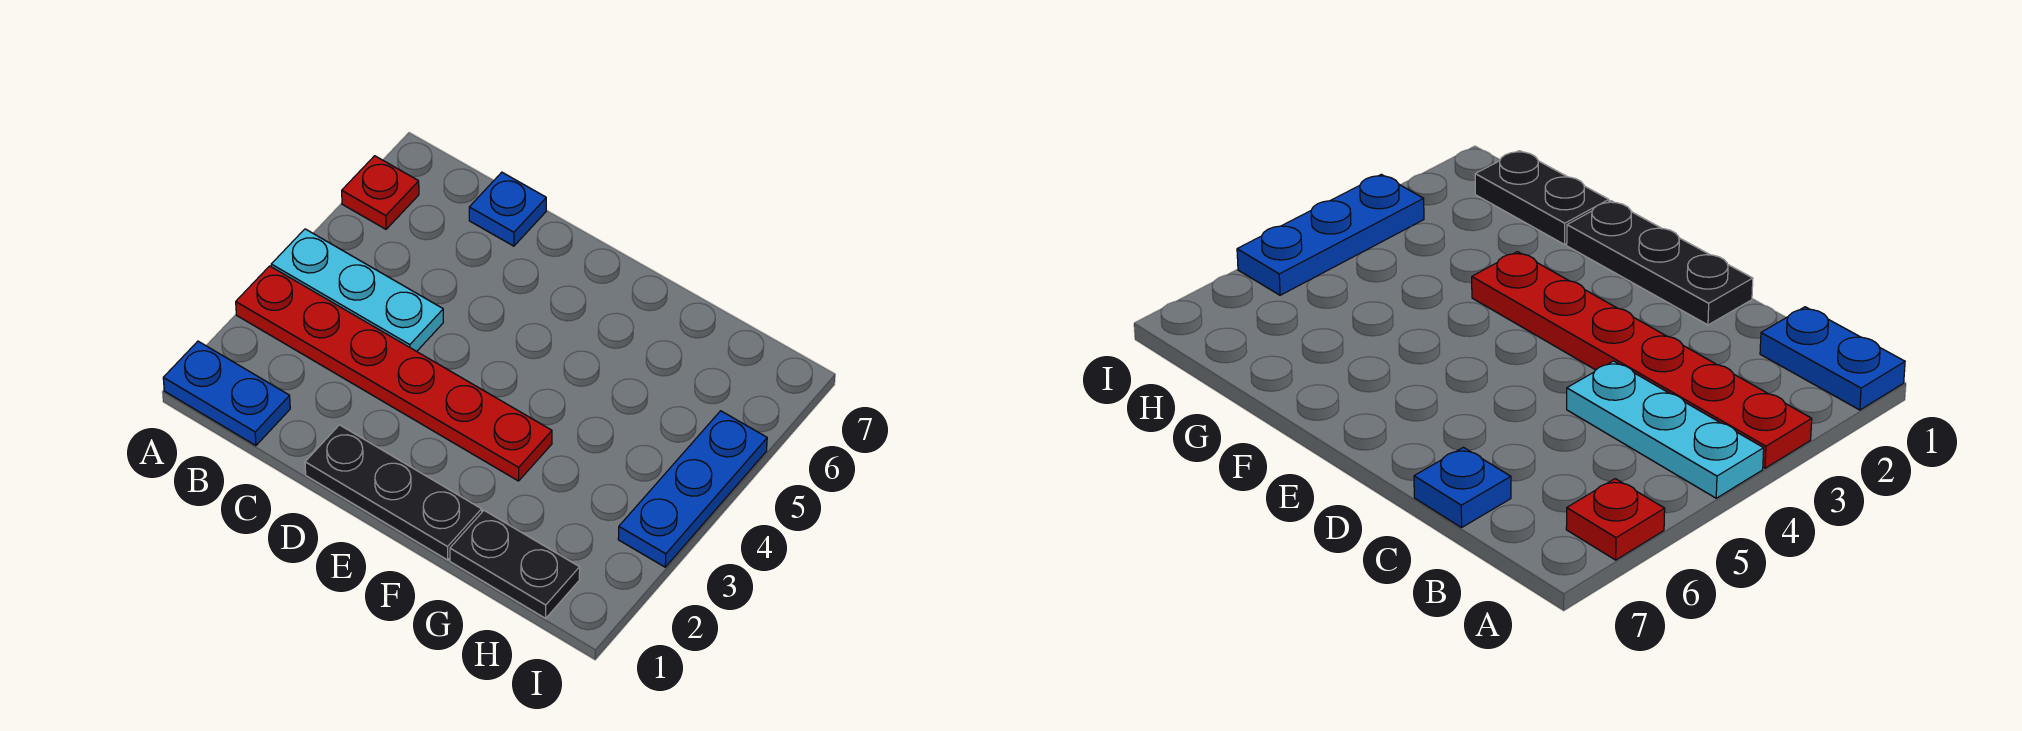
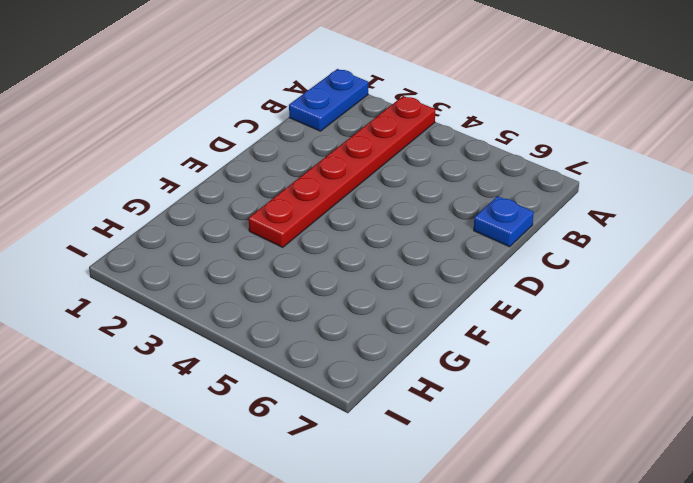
none -> cyan 1x3 plate [271,229,443,351]
none -> red 1x1 plate [342,156,419,229]

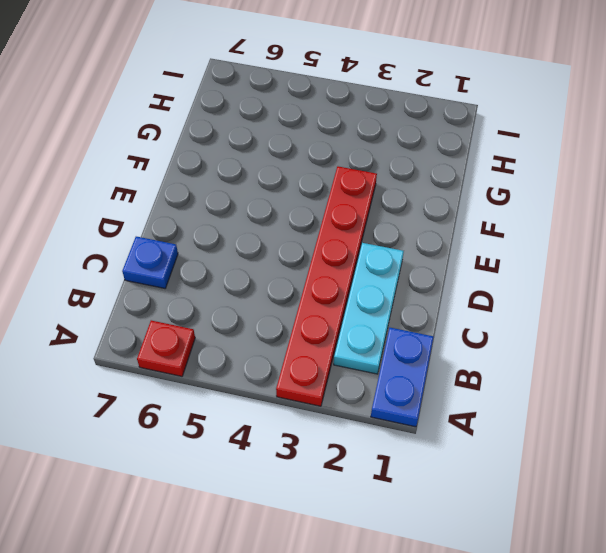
cyan 1x3 plate [334,243,404,374] -> cyan 1x3 plate moved to [271,229,443,351]
none -> black 1x3 plate [305,425,482,560]
none -> black 1x2 plate [450,511,580,618]

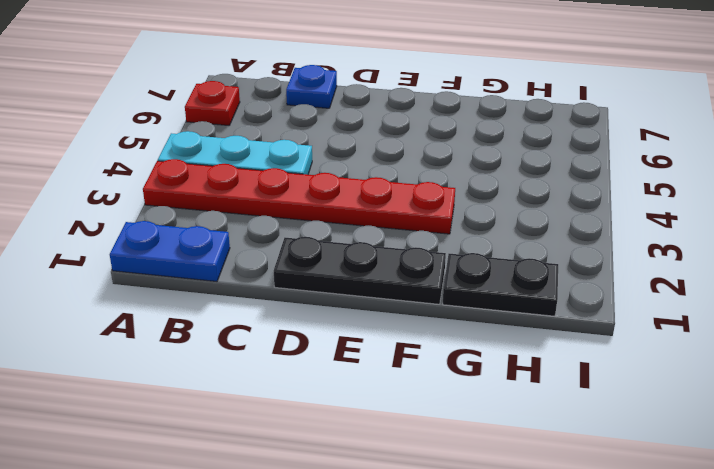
none -> blue 1x3 plate [618,411,767,567]

